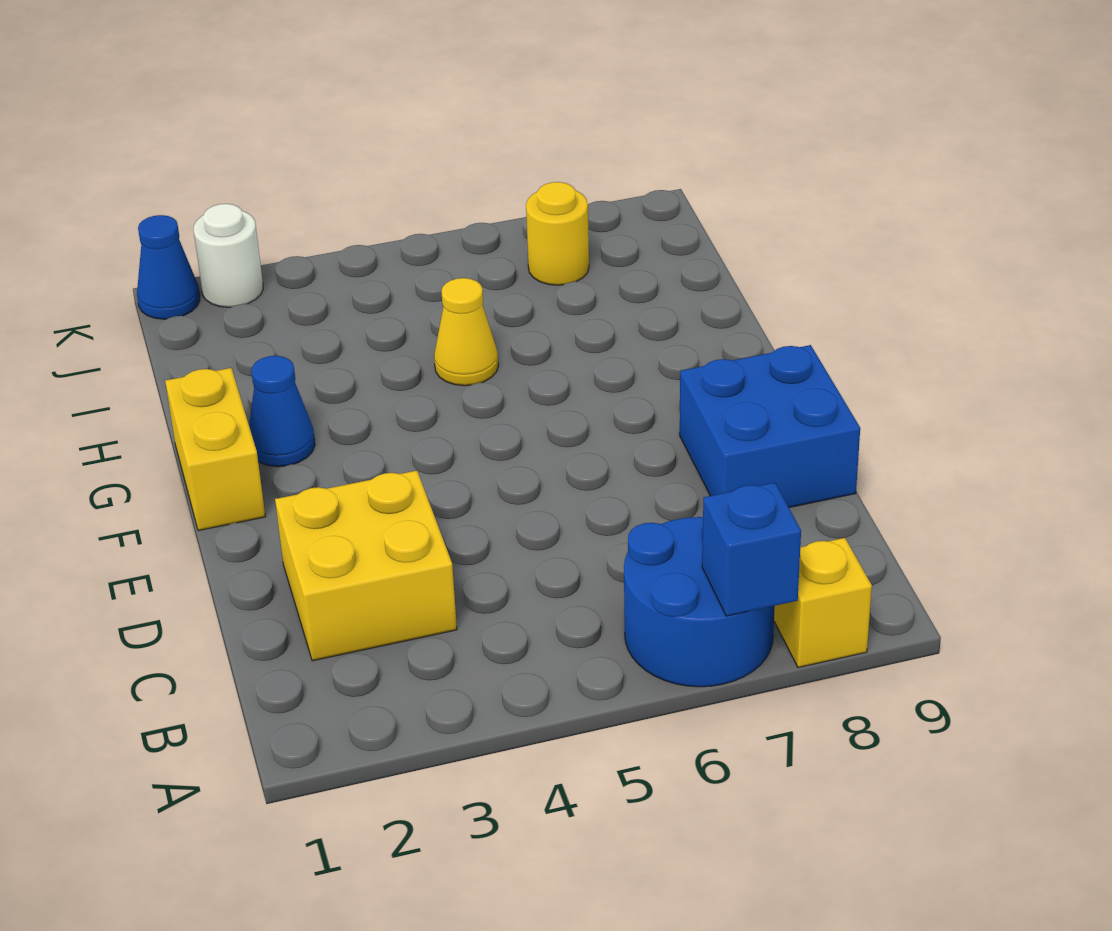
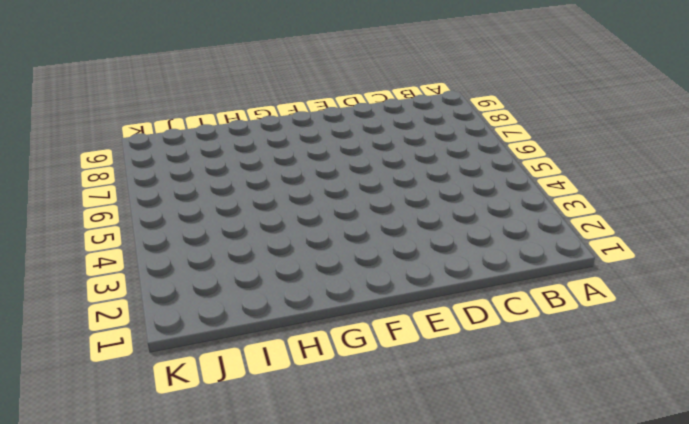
none -> blue 2x2 round brick [624,517,775,687]
none -> yellow 1x1 brick [774,538,872,668]

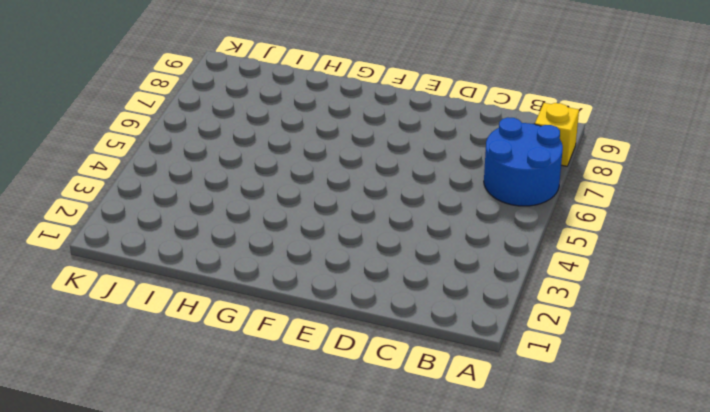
none -> yellow 2x2 brick [275,471,457,661]
none -> blue 2x2 brick [680,345,860,508]

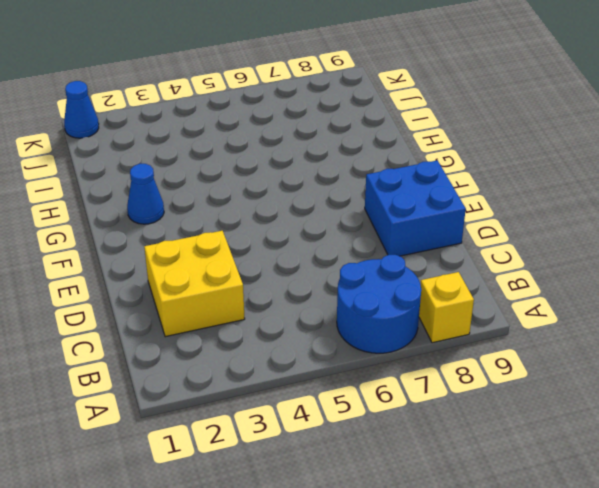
none -> yellow 1x2 brick [165,368,265,531]
none -> yellow 1x1 cone [434,278,498,386]

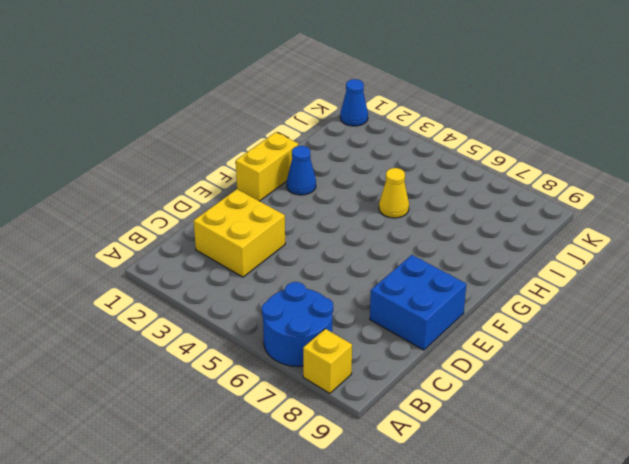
none -> yellow 1x1 round brick [526,182,589,285]
none -> white 1x1 round brick [194,204,263,307]

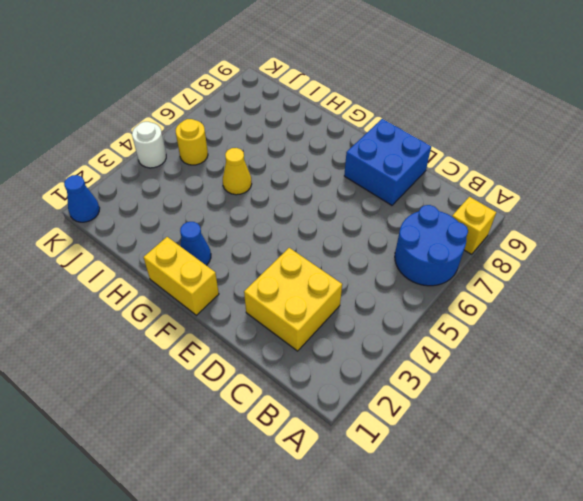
yellow 1x1 round brick [176,119,208,165] -> yellow 1x1 round brick moved to [526,182,589,285]
white 1x1 round brick [132,122,166,168] -> white 1x1 round brick moved to [194,204,263,307]
none -> blue 1x1 brick [702,483,801,616]

